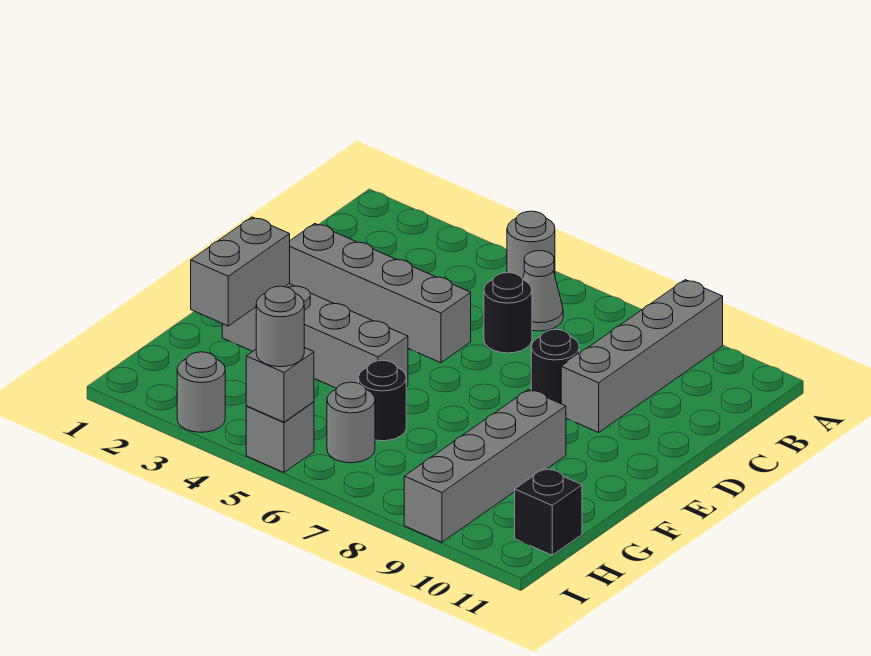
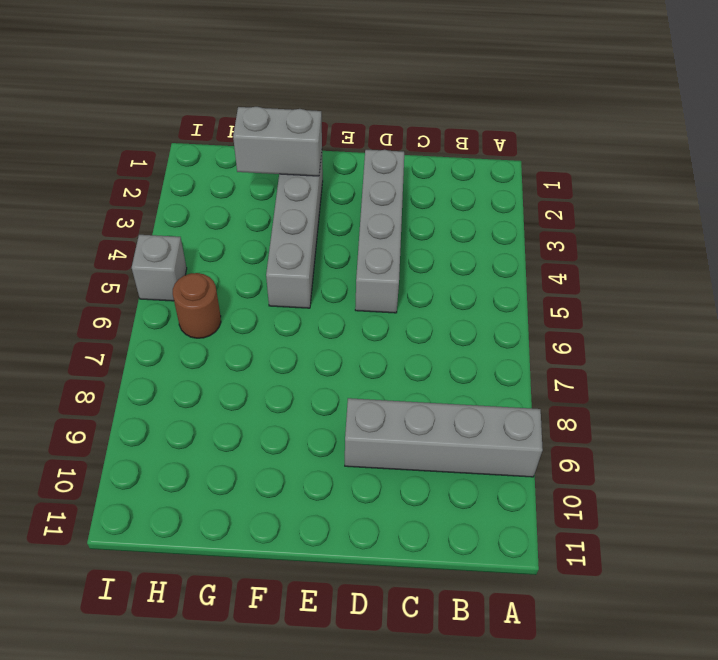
brown 1x1 round brick [173,273,221,338] -> grey 1x1 round brick [327,382,375,463]
none -> grey 1x1 round brick [507,211,555,279]
none -> grey 1x1 cone [523,251,563,331]
none -> black 1x1 round brick [484,273,532,353]

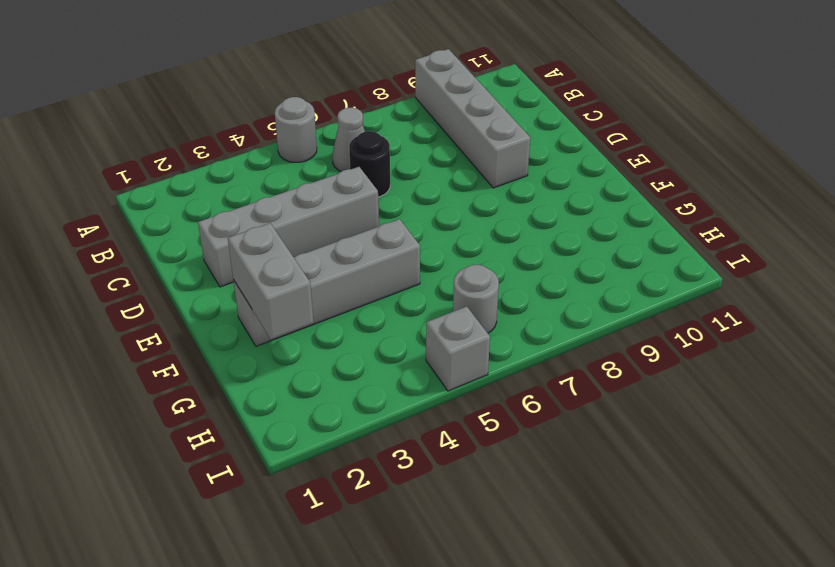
none -> black 1x1 round brick [531,329,579,404]
none -> grey 1x4 brick [404,389,566,542]
none -> black 1x1 round brick [358,360,406,441]

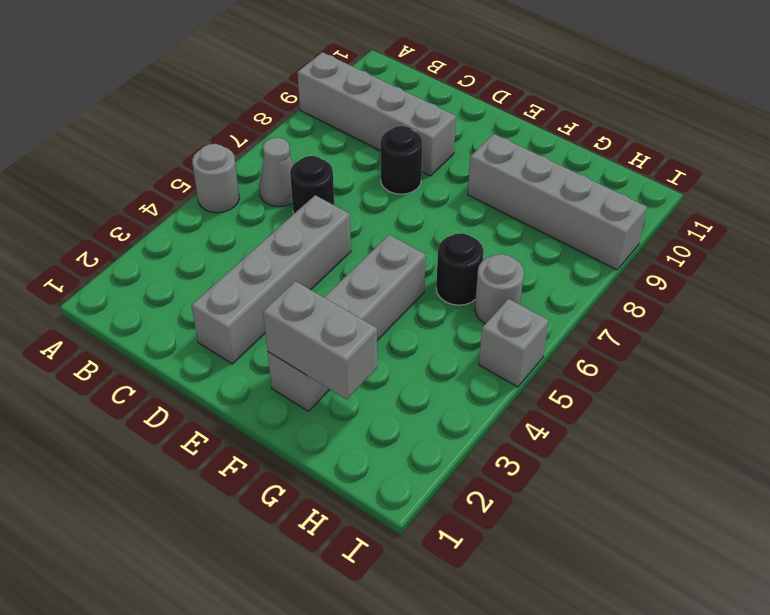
none -> black 1x1 brick [515,468,582,555]
none -> grey 1x1 round brick [177,352,225,432]
none -> grey 1x1 brick [246,348,314,422]

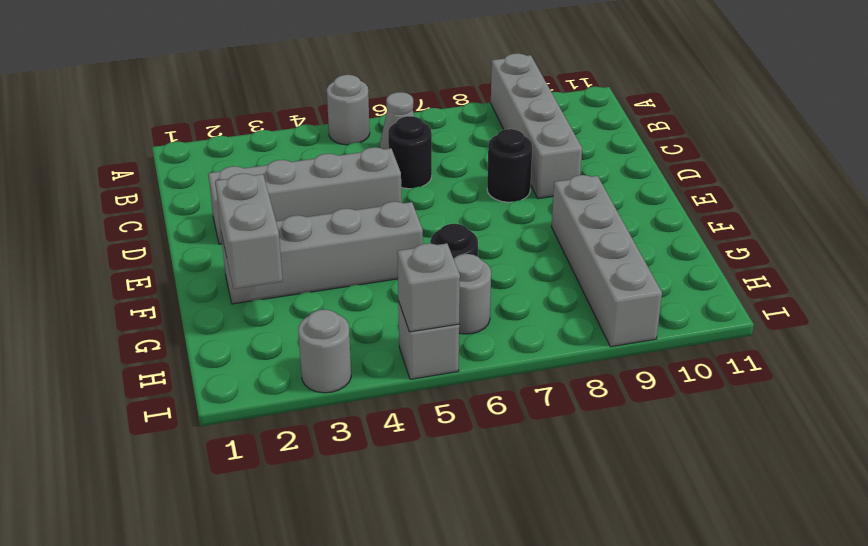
none -> black 1x1 brick [515,468,582,555]
none -> grey 1x1 round brick [256,286,304,367]

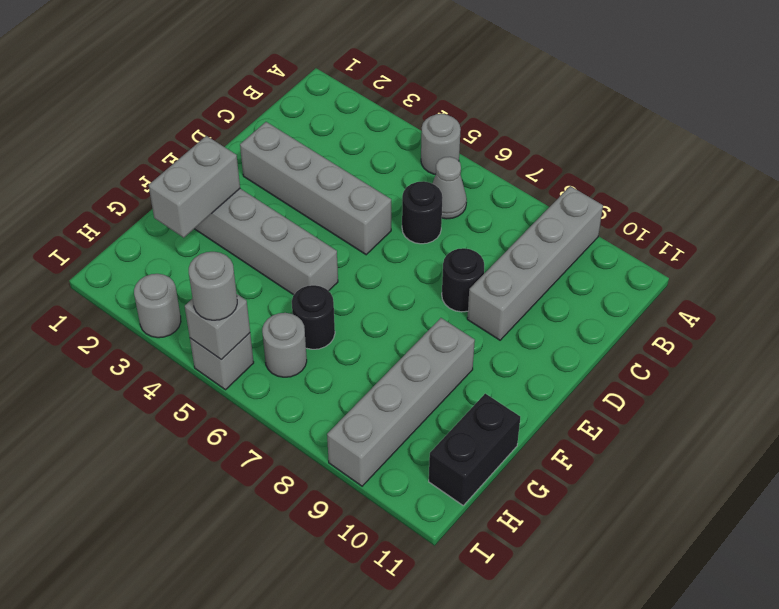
black 1x2 brick [429,394,520,505] -> black 1x1 brick [515,468,582,555]

